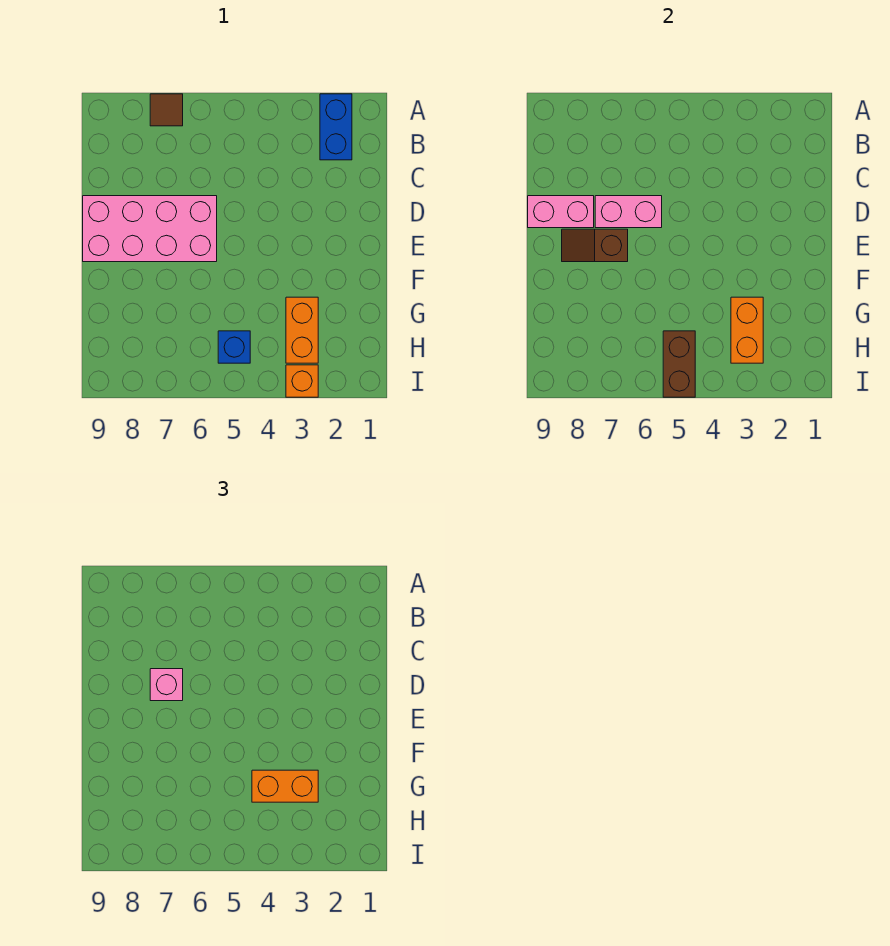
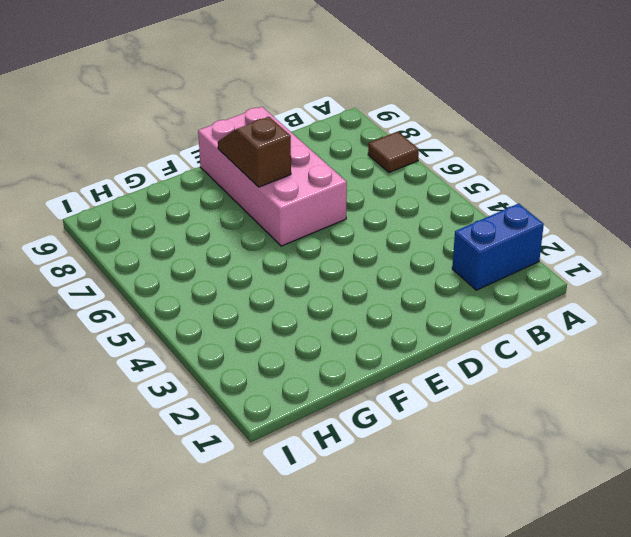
none -> orange 1x2 brick [286,297,318,363]
none -> blue 1x1 brick [218,331,250,363]
none -> orange 1x1 brick [286,365,318,397]

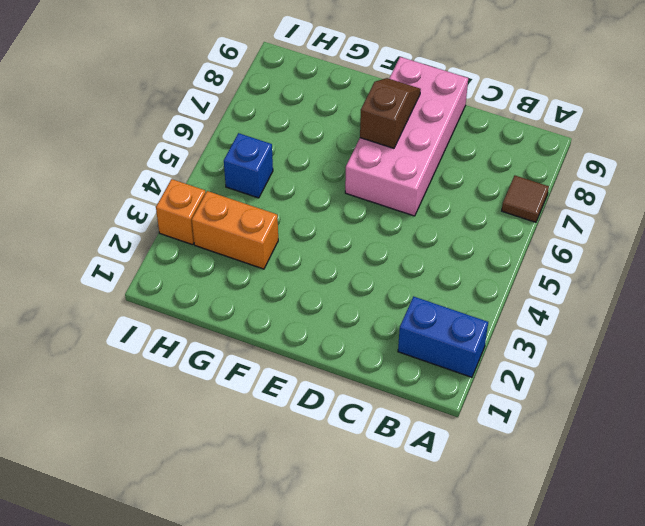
none -> pink 1x2 brick [595,196,662,228]
none -> pink 1x2 brick [528,196,594,228]
none -> orange 1x2 brick [731,297,763,363]

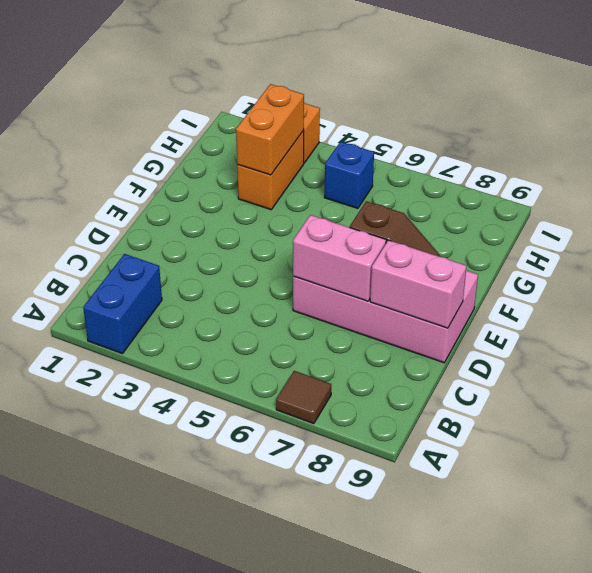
none -> brown 1x2 brick [663,331,695,397]
none -> pink 1x1 brick [150,669,183,701]
none -> orange 1x2 brick [252,770,318,802]

